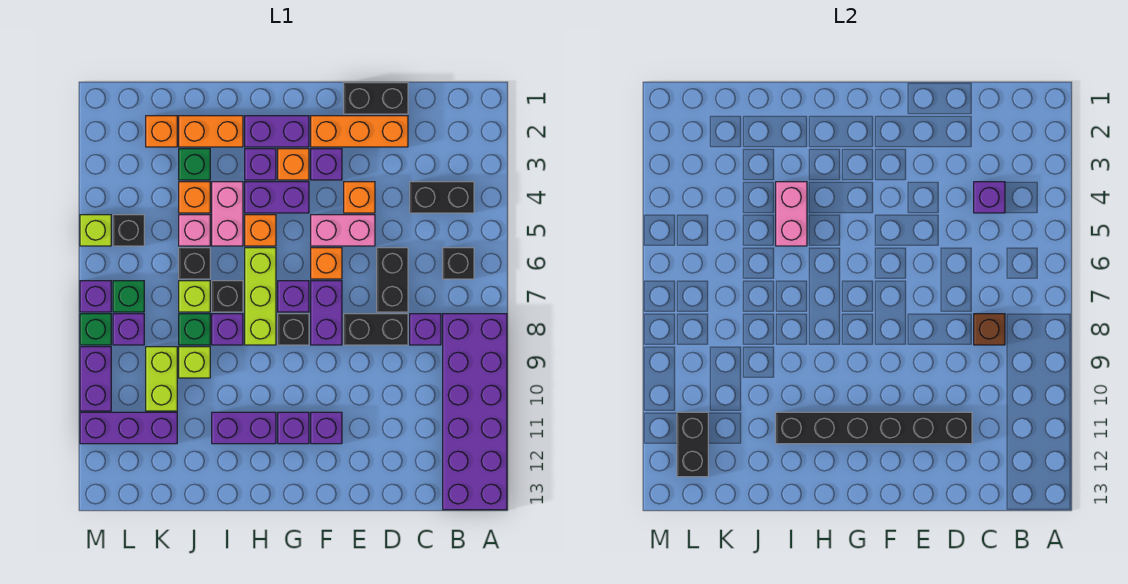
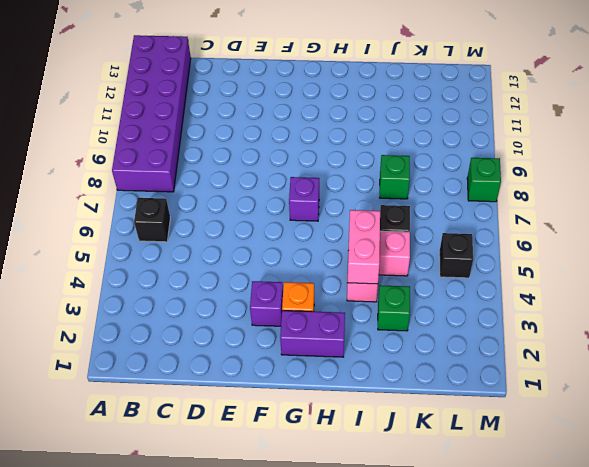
none -> black 1x2 brick [410,182,474,213]
none -> purple 1x1 brick [410,314,441,345]
none -> black 1x2 brick [344,83,408,114]
none -> orange 1x3 brick [311,116,408,147]

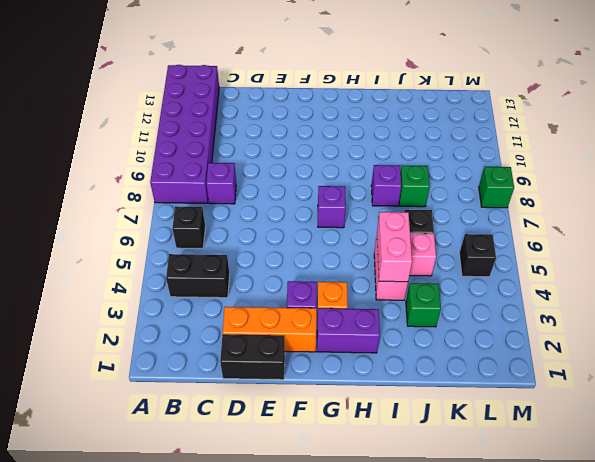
none -> black 1x2 brick [377,248,408,312]
none -> black 1x2 brick [344,314,408,345]
none -> orange 1x1 brick [344,182,375,213]
none -> pink 1x2 brick [311,215,375,246]

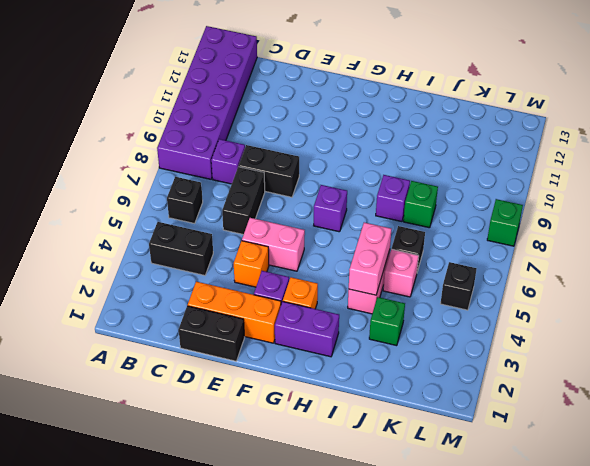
none -> orange 1x1 brick [311,248,342,279]
none -> purple 1x2 brick [311,281,342,345]
none -> purple 1x1 brick [311,412,342,444]
none -> purple 1x2 brick [245,182,309,213]

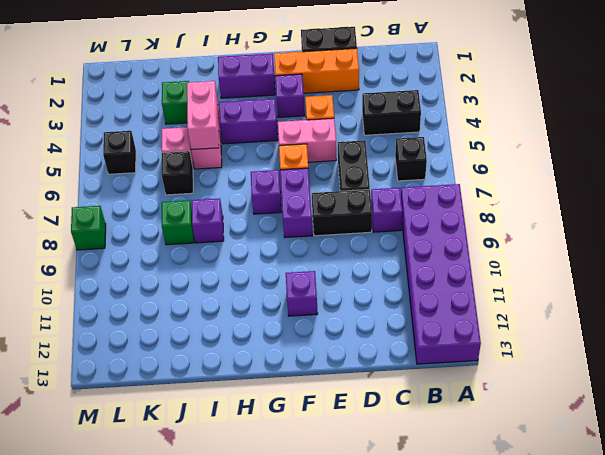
none -> orange 1x1 brick [278,149,309,180]
none -> black 1x1 brick [278,314,309,345]
none -> purple 1x1 brick [278,412,309,444]
none -> purple 1x1 brick [245,149,276,180]

